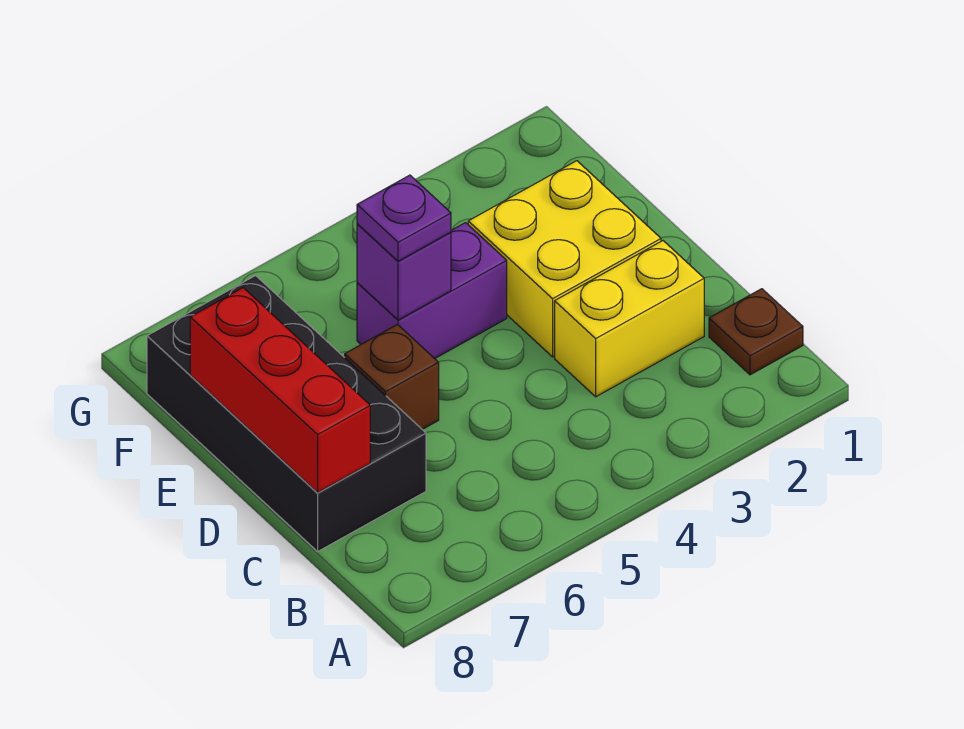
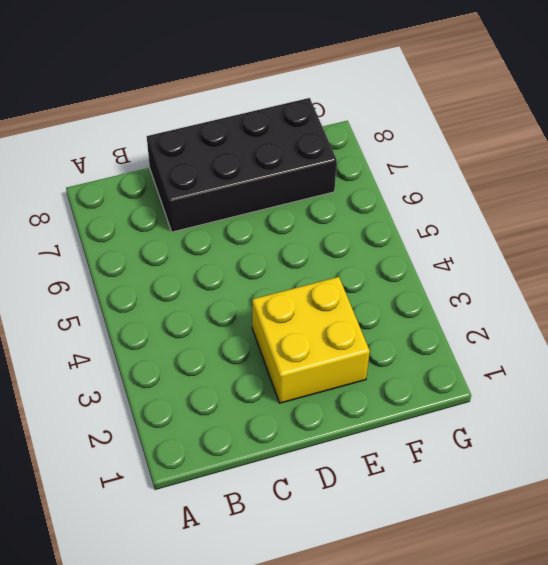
none -> brown 1x1 plate [709,289,803,375]
none -> yellow 1x2 brick [555,241,704,397]

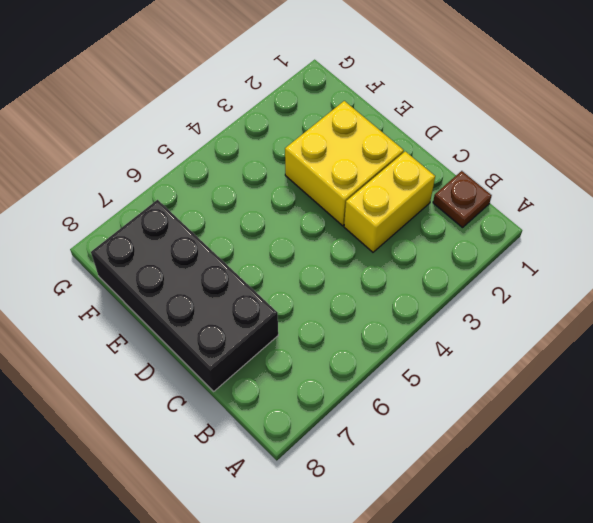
none -> brown 1x1 brick [345,324,439,429]
none -> purple 1x2 brick [357,223,507,358]

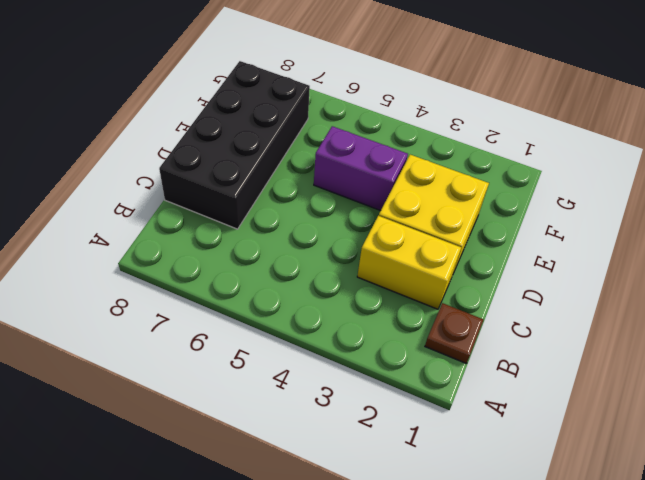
none -> brown 1x1 brick [345,324,439,429]
none -> red 1x3 brick [190,288,370,493]

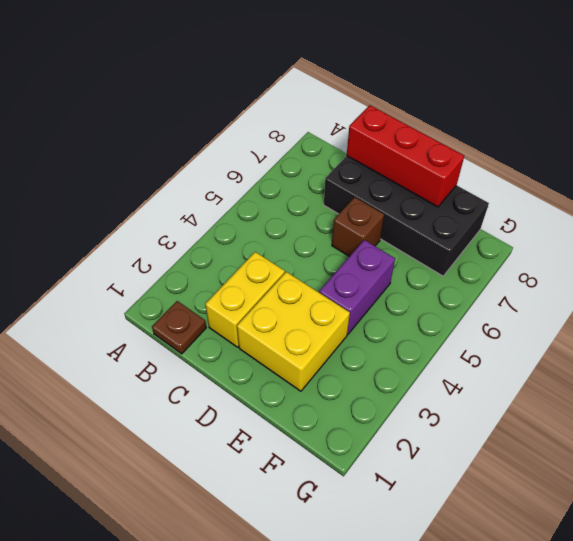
none -> purple 1x1 brick [357,224,451,320]
none -> purple 1x1 plate [357,175,451,261]

